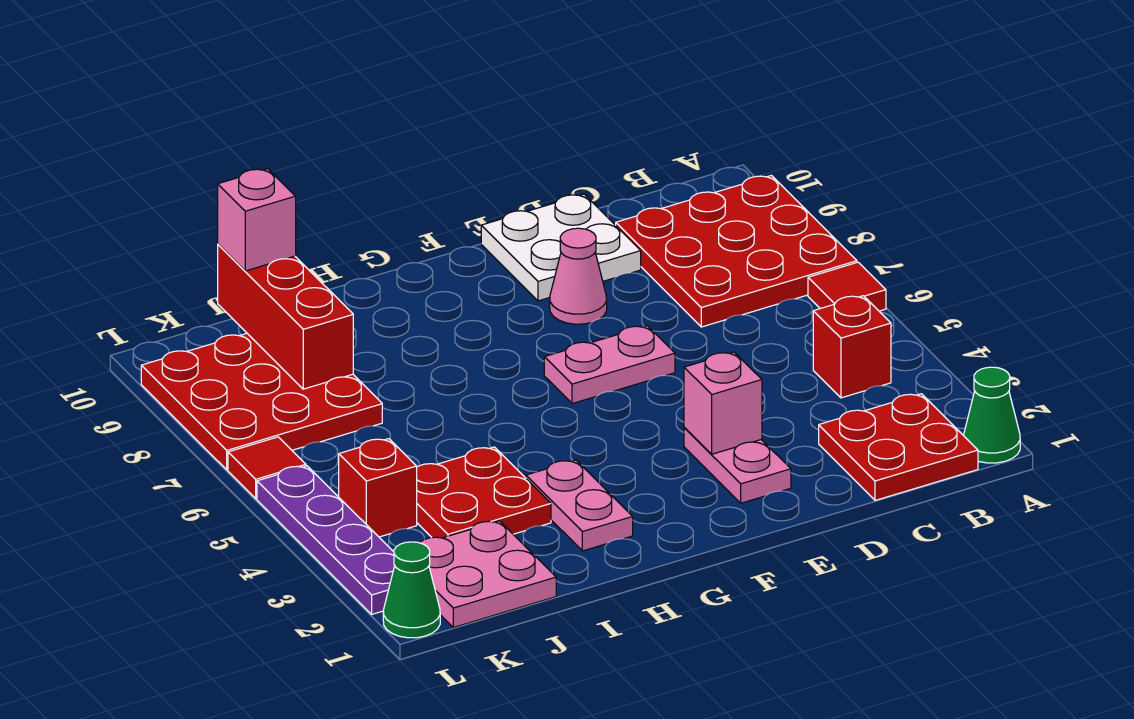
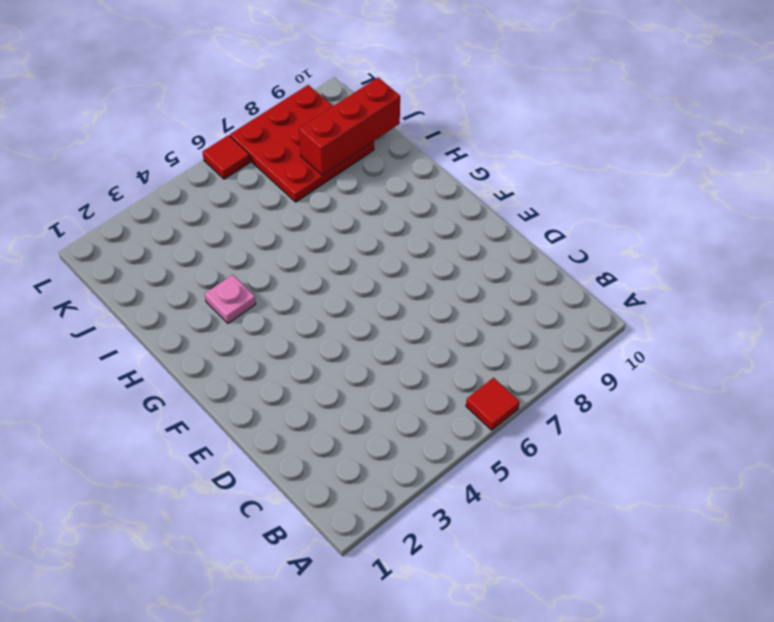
pink 1x1 plate [205,275,256,323] -> pink 1x2 plate [526,460,633,551]
none -> green 1x1 cone [963,367,1020,463]
none -> red 3x3 plate [616,175,857,327]
none -> red 2x2 plate [819,394,978,500]

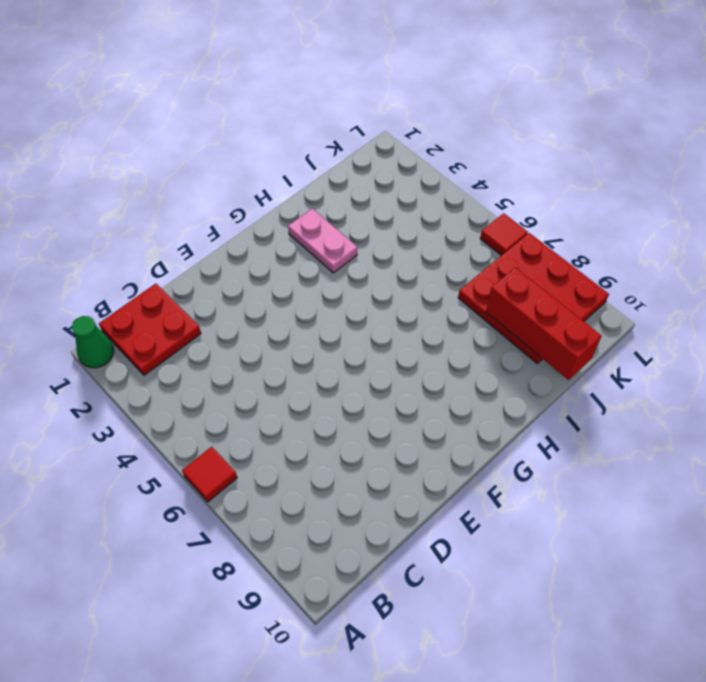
none -> red 3x3 plate [616,175,857,327]
none -> red 1x1 brick [813,296,891,398]
none -> white 2x2 plate [481,194,641,301]

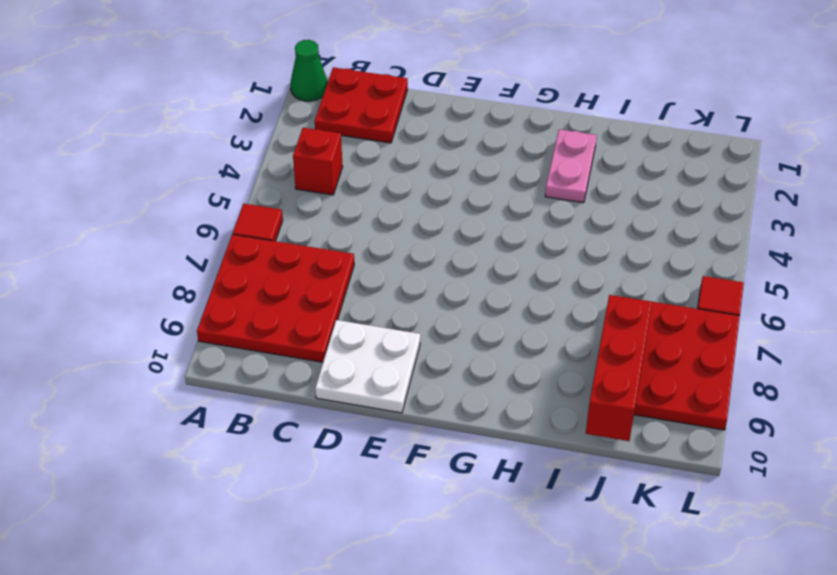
none -> pink 1x2 plate [684,427,791,503]
none -> pink 1x2 plate [544,326,675,404]
none -> pink 1x1 cone [550,228,607,324]

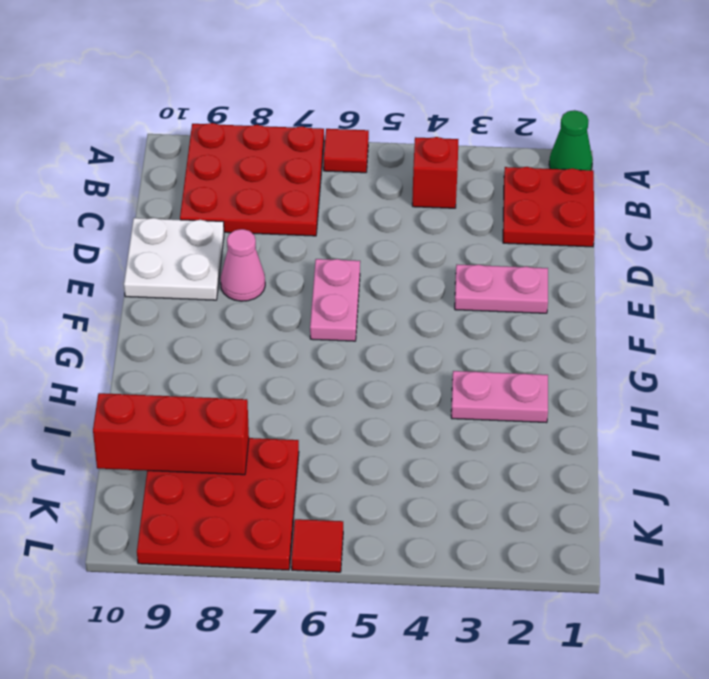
none -> red 2x2 plate [417,447,551,538]
none -> pink 2x2 plate [420,521,556,627]
none -> red 1x1 brick [339,439,417,537]

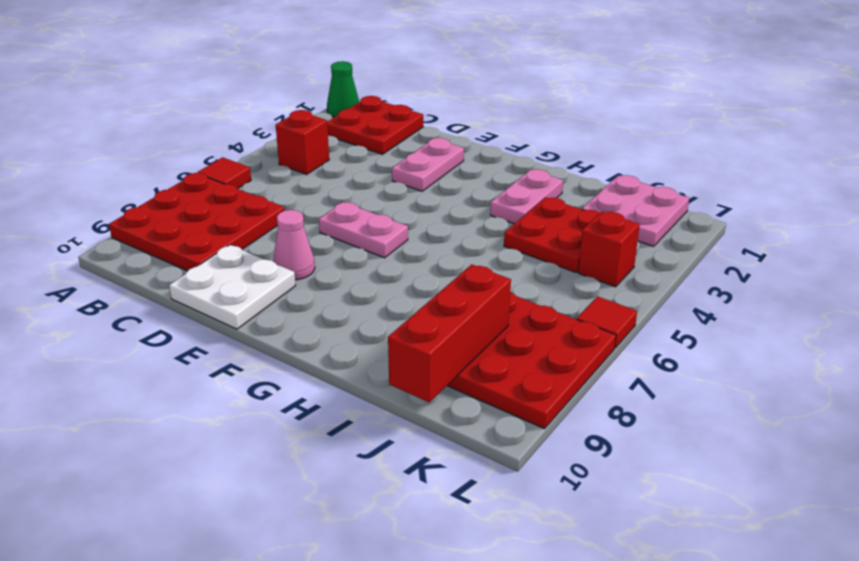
none -> green 1x1 cone [383,542,440,638]
none -> purple 1x4 plate [257,466,395,614]
none -> pink 1x1 brick [684,352,762,454]

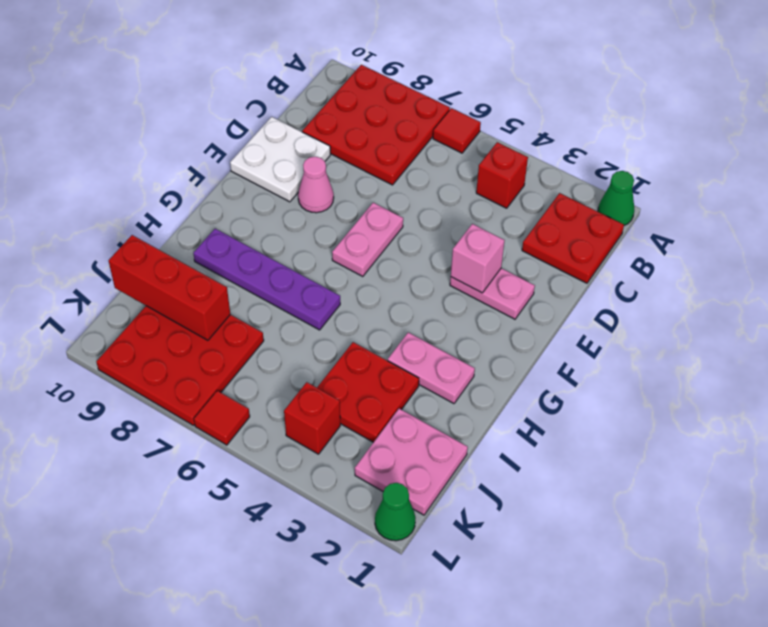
purple 1x4 plate [193,229,340,330] -> purple 1x4 plate moved to [257,466,395,614]
none -> pink 1x1 brick [218,169,296,271]

